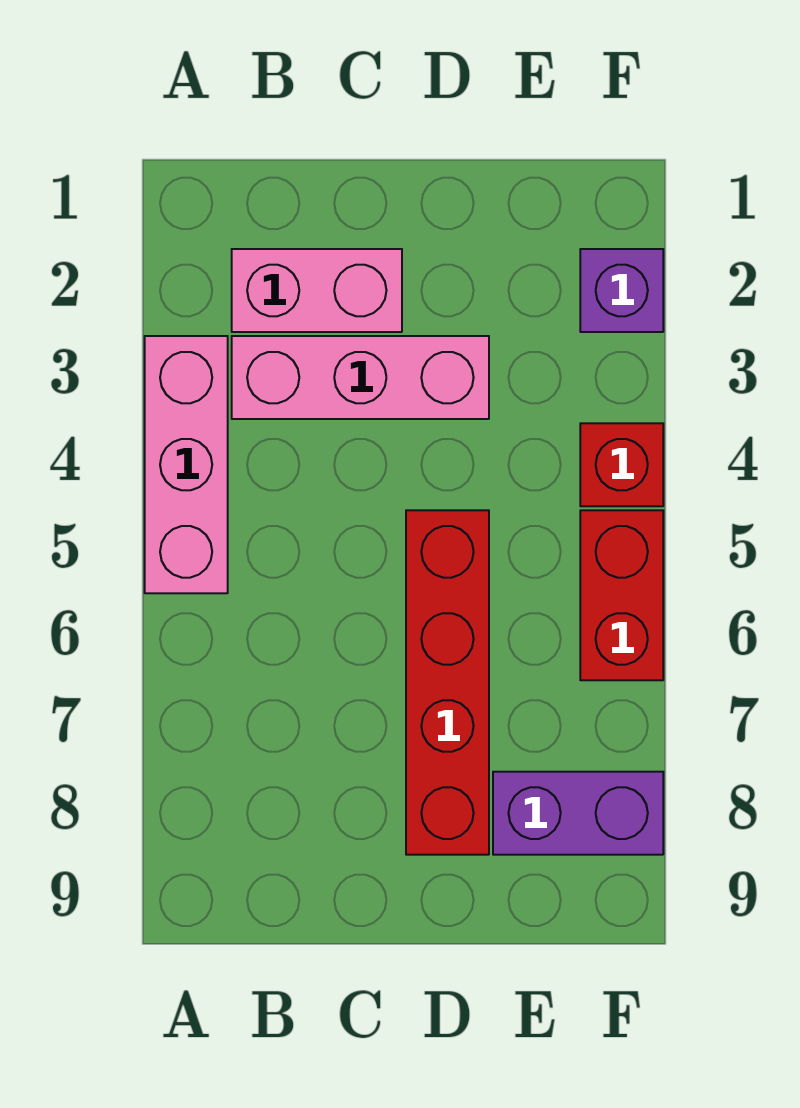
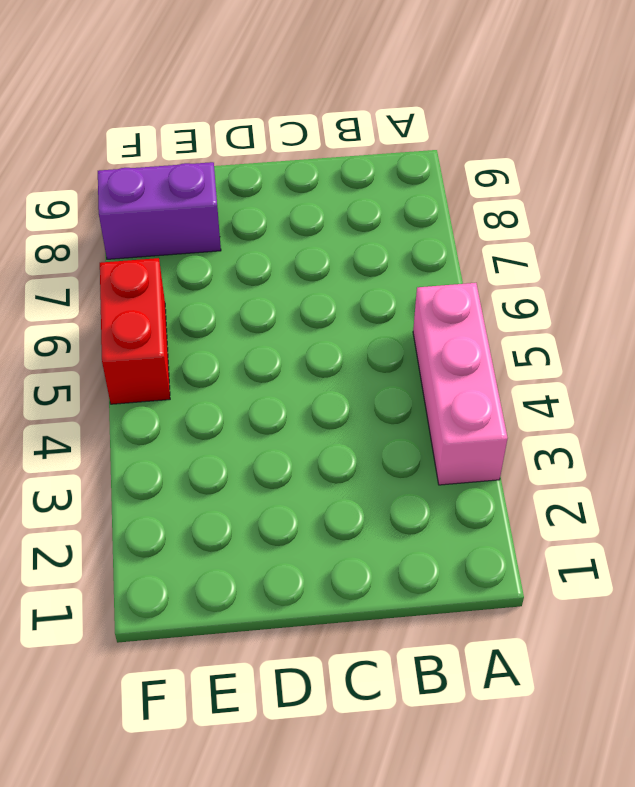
none -> pink 1x2 brick [232,249,402,332]
none -> pink 1x3 brick [232,336,489,419]

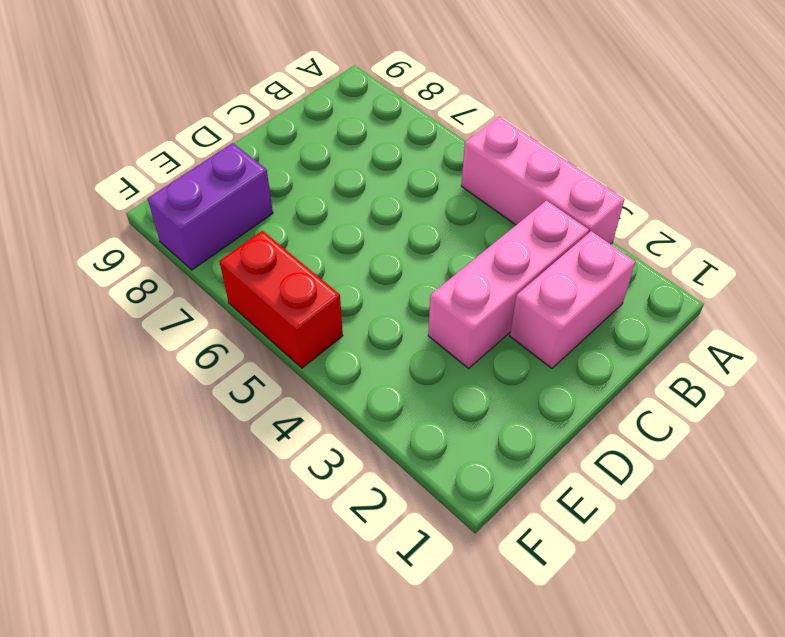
none -> red 1x4 brick [406,510,489,855]
none -> purple 1x1 brick [580,249,663,332]

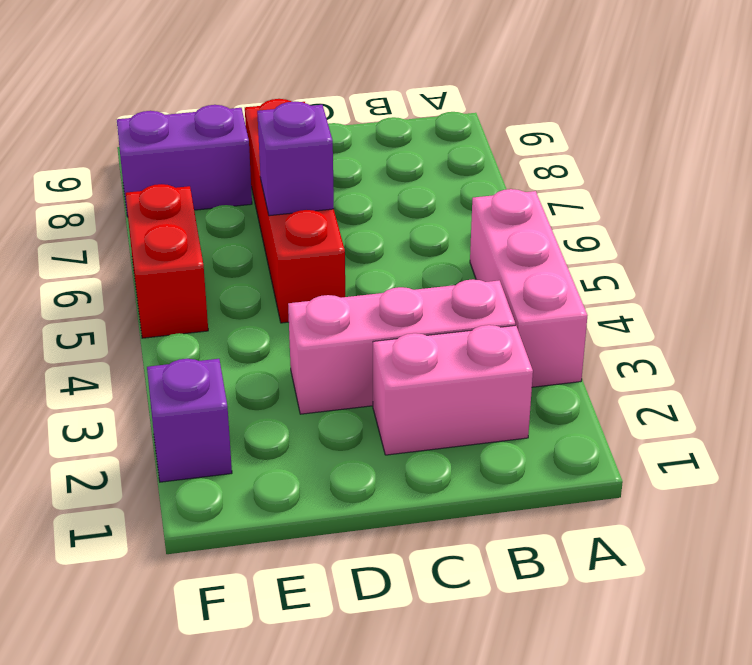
purple 1x1 brick [257,102,334,216] -> none
none -> red 1x1 brick [580,423,663,506]

